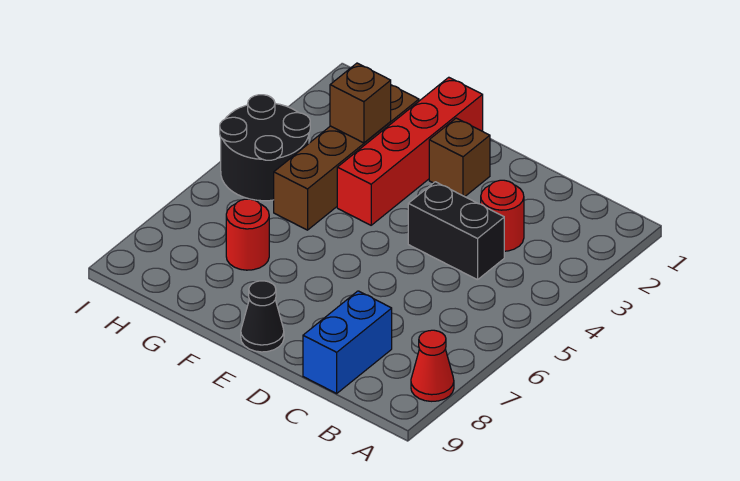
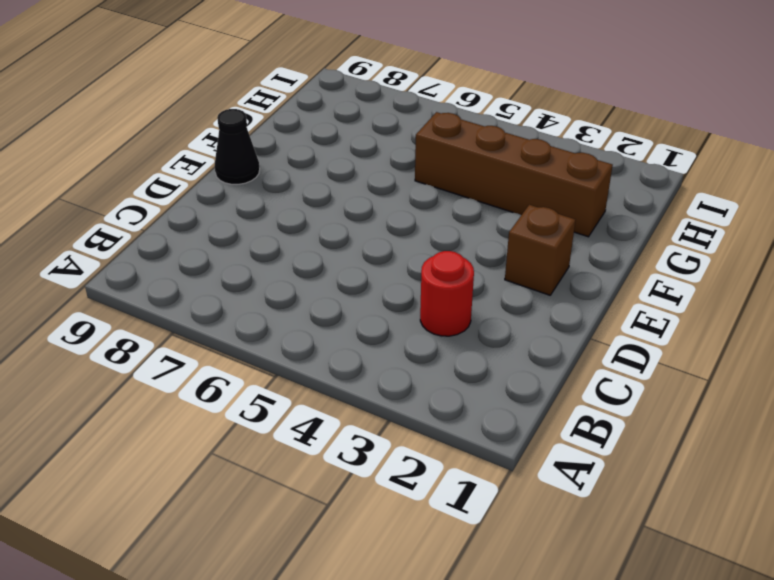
none -> red 1x1 cone [411,330,454,401]
none -> black 1x2 brick [408,182,504,280]

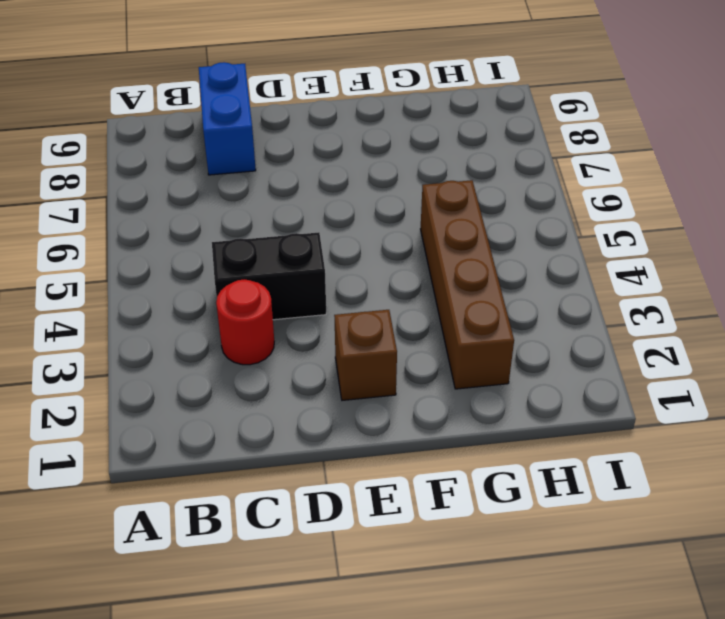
none -> red 1x1 cone [411,330,454,401]
none -> black 1x1 cone [241,281,284,352]

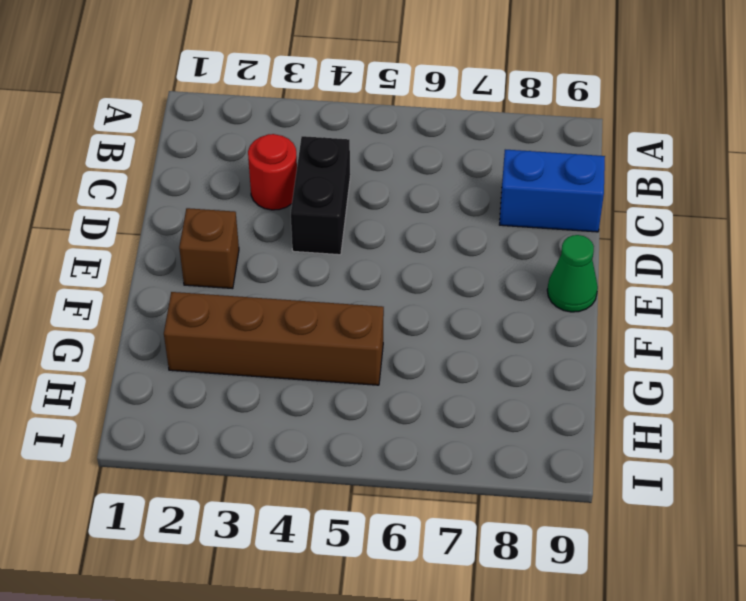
green 1x1 cone [547,235,598,312] -> black 1x1 cone [241,281,284,352]
none -> red 1x1 cone [411,330,454,401]
none -> red 1x4 brick [337,77,483,225]

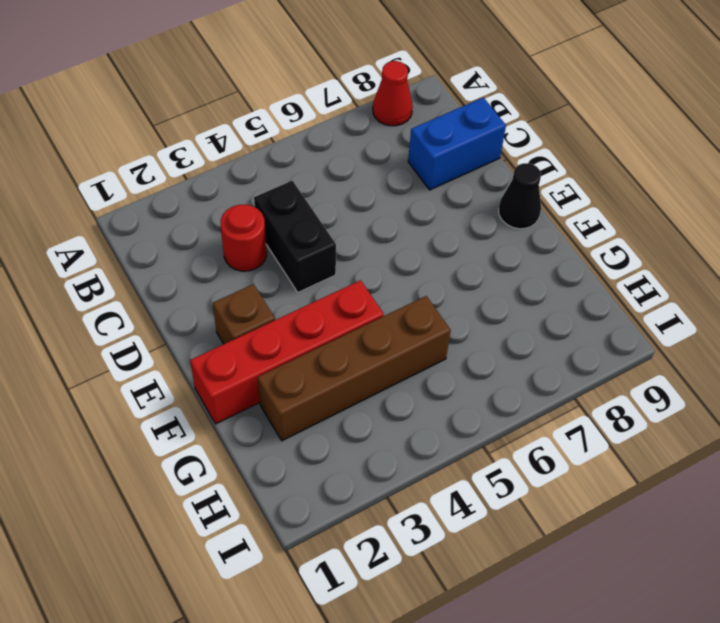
none -> red 1x1 round brick [226,199,269,270]
none -> black 2x2 round brick [220,95,310,201]

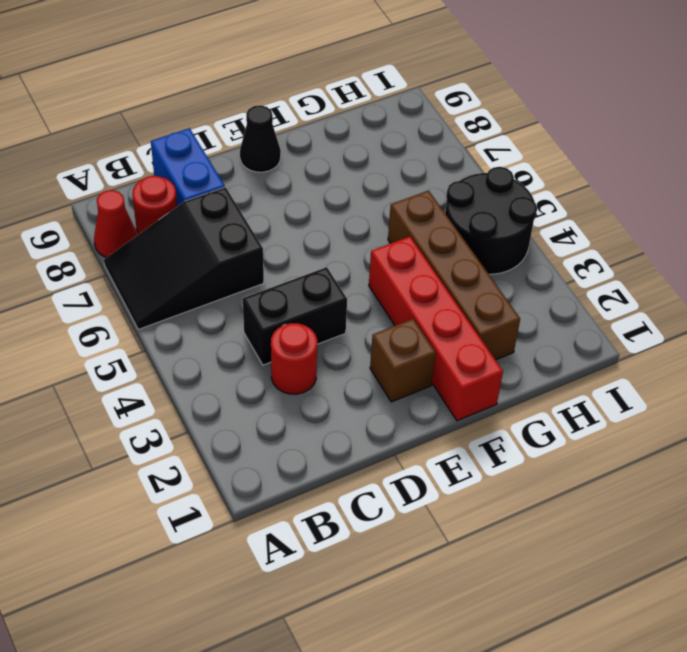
black 2x3 slope [104,187,264,329] -> none
red 1x1 round brick [132,176,177,235] -> red 1x1 round brick moved to [226,199,269,270]
none -> brown 1x1 brick [330,63,391,143]

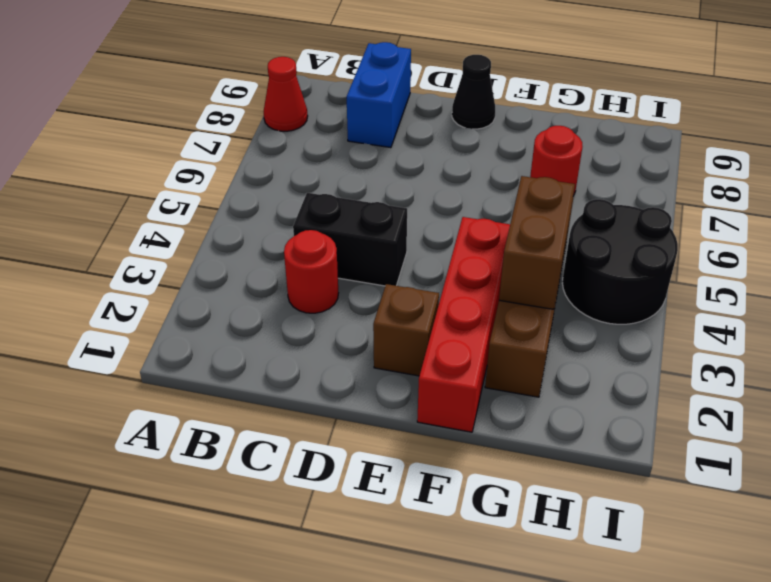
brown 1x2 brick [499,176,575,309] -> brown 1x1 brick [330,63,391,143]

